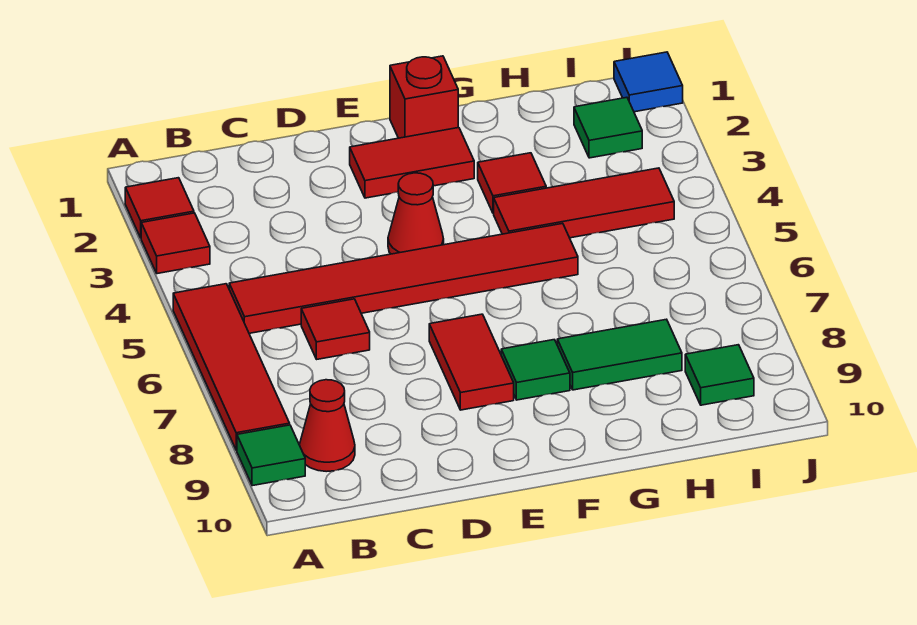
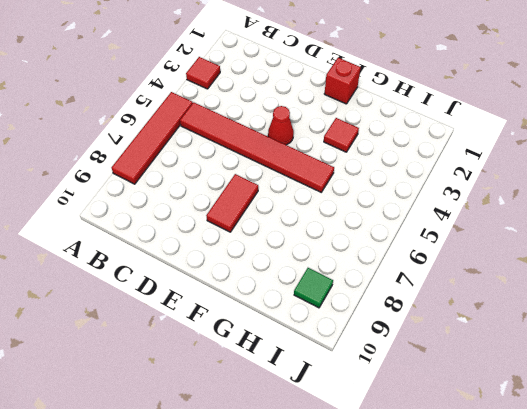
none -> red 1x1 tile [125,178,194,238]
none -> green 1x1 tile [237,425,305,486]
none -> red 1x1 cone [300,380,355,472]

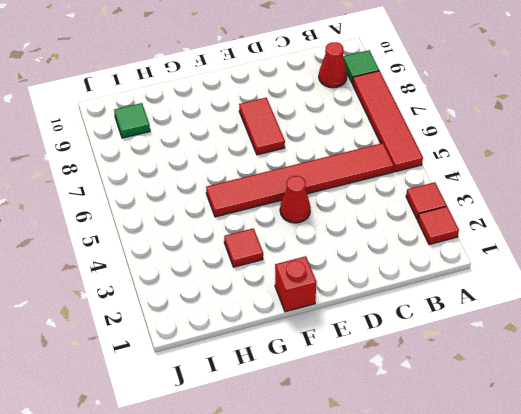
none -> red 1x1 tile [301,299,370,359]
none -> red 1x2 tile [350,128,474,198]
none -> green 1x1 tile [501,340,570,400]

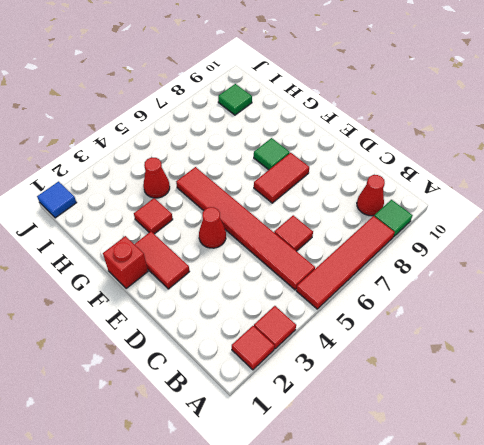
red 1x1 cone [143,158,170,198] -> red 1x3 tile [494,168,674,238]
none -> green 1x2 tile [557,319,682,390]
none -> green 1x1 tile [574,97,642,158]

